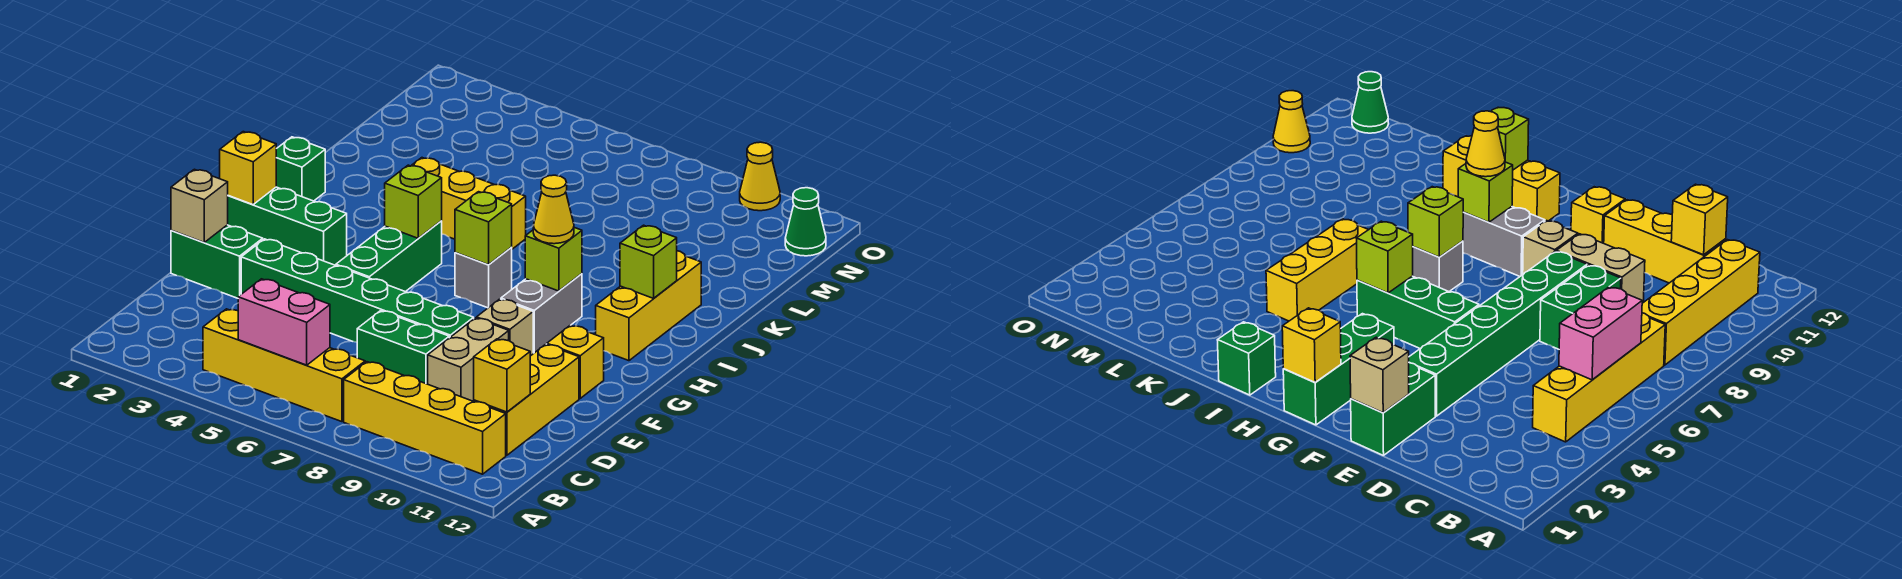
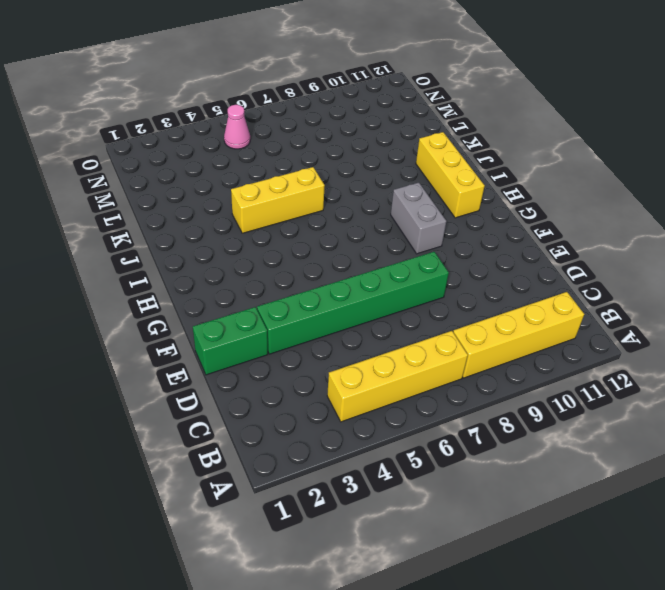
pink 1x1 cone [224,105,250,149] -> none
none -> yellow 1x3 brick [474,344,579,455]
none -> green 1x2 brick [357,311,449,384]
none -> tan 1x2 brick [428,318,509,401]

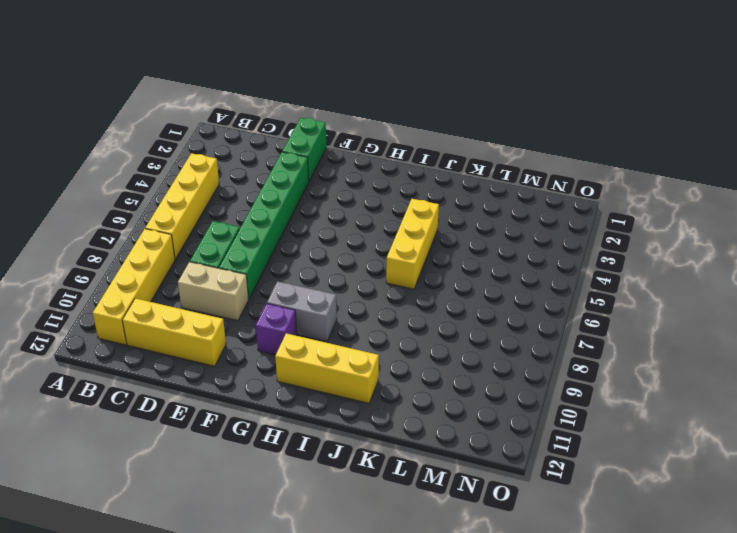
purple 1x1 brick [256,304,297,355] -> none
none -> green 1x3 brick [336,221,442,292]
none -> tan 1x1 brick [477,299,533,356]
none -> yellow 1x1 brick [547,325,604,398]

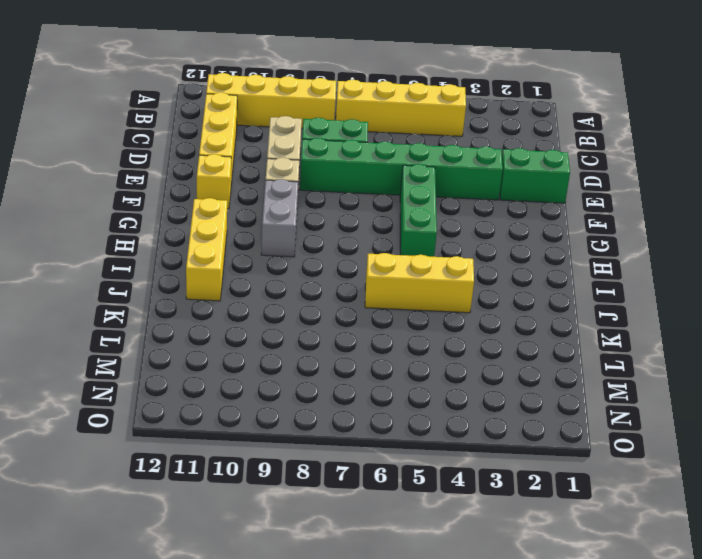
none -> green 1x3 brick [228,187,347,265]
none -> grey 1x1 brick [455,247,512,308]
none -> green 1x1 brick [276,137,325,201]

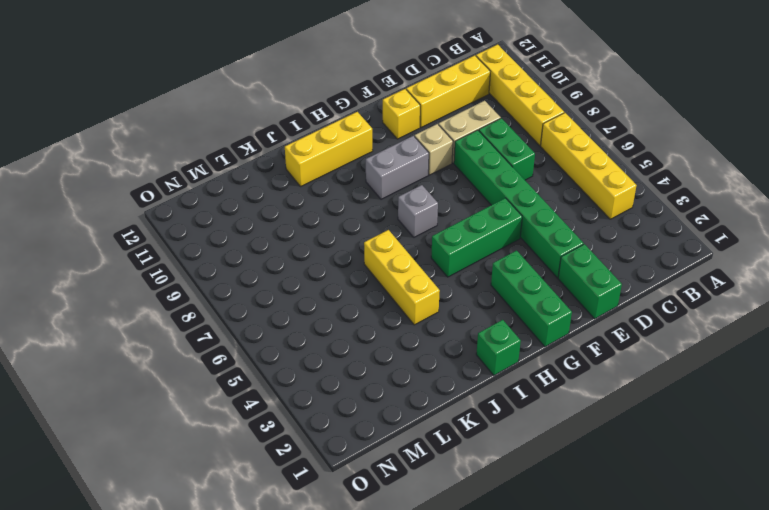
none -> green 1x1 cone [785,188,826,256]
none -> yellow 1x1 cone [740,142,780,211]
none -> pink 1x2 brick [238,279,330,365]

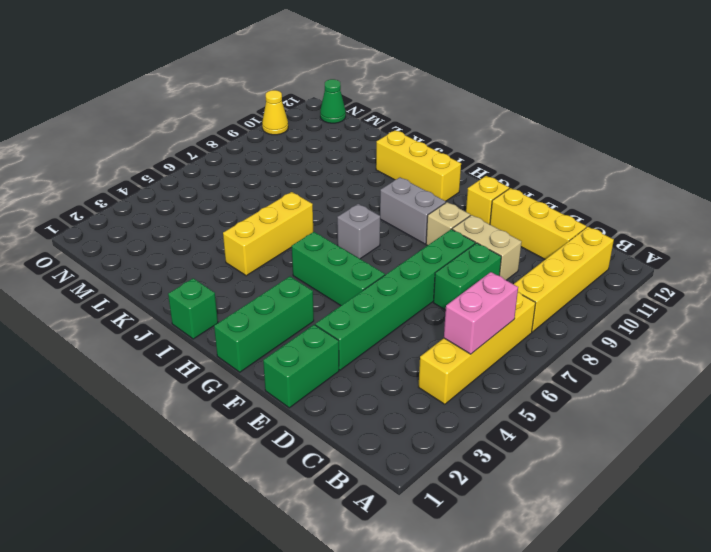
none -> yellow 1x1 brick [474,339,530,412]
none -> tan 1x1 brick [171,169,228,242]
none -> yellow 1x1 brick [220,132,276,205]

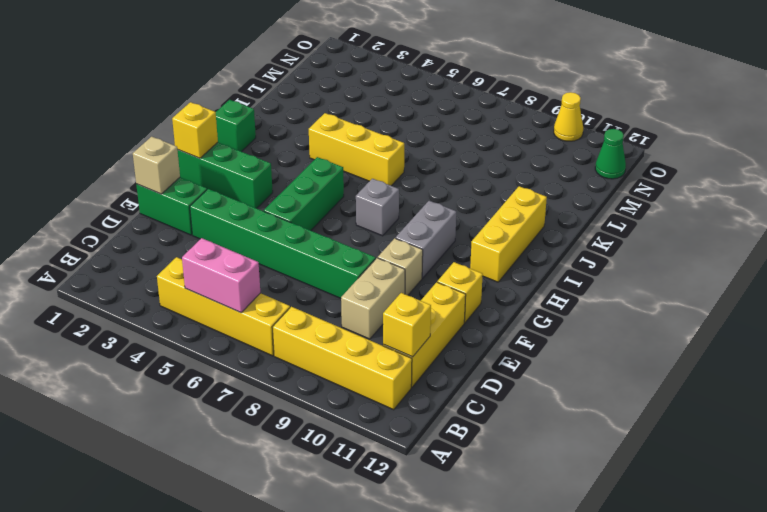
none -> green 1x2 brick [357,311,449,384]
none -> lime 1x1 brick [385,165,442,238]
none -> lime 1x1 brick [455,192,512,265]

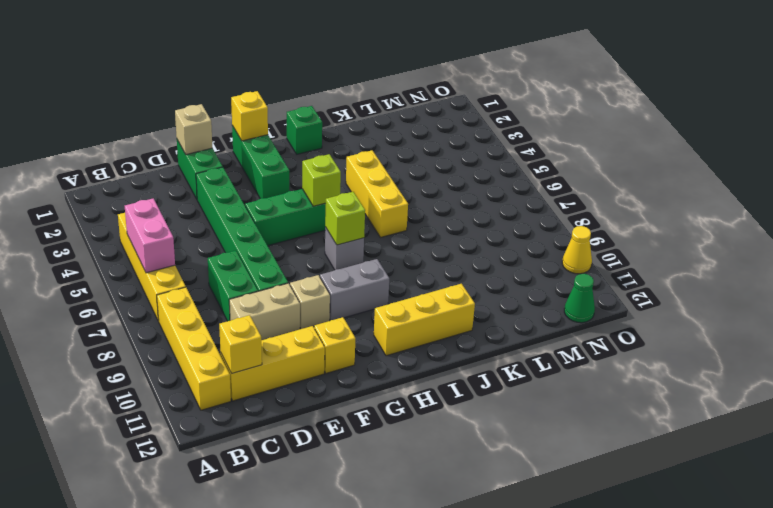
none -> lime 1x1 brick [525,227,582,291]
none -> lime 1x1 brick [620,225,677,298]
none -> yellow 1x1 cone [533,175,574,244]

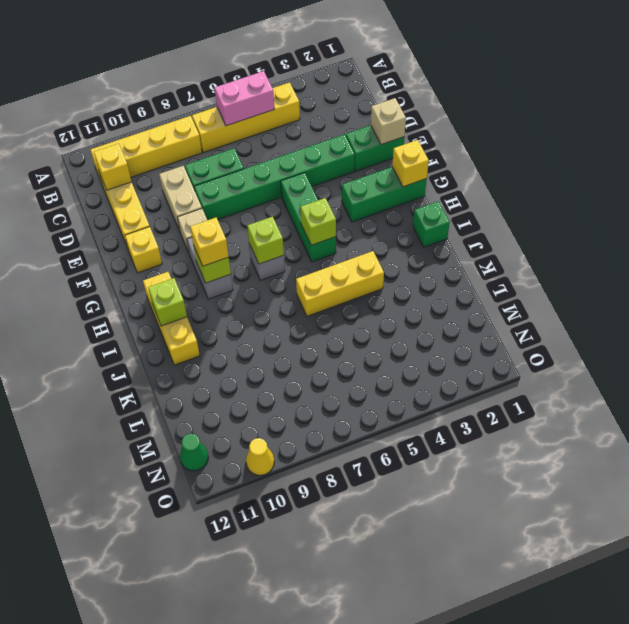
yellow 1x1 brick [190,218,229,266] -> yellow 1x1 cone [533,175,574,244]

